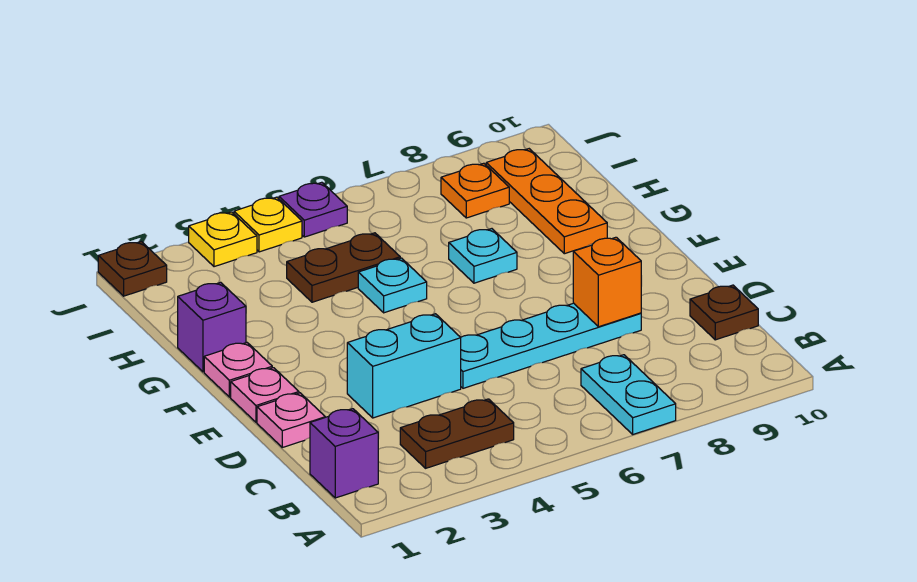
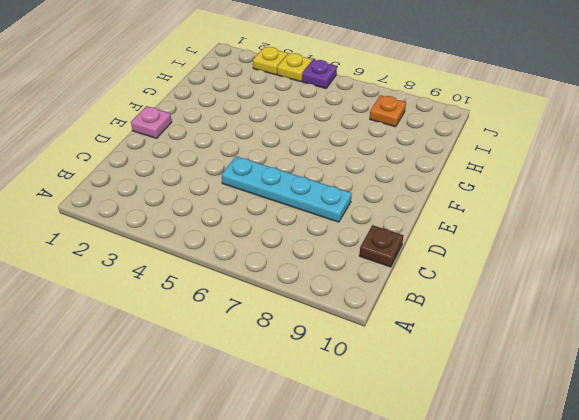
none -> cyan 1x2 plate [581,355,676,434]
none -> purple 1x1 brick [310,409,378,498]
none -> brown 1x2 plate [400,399,514,468]

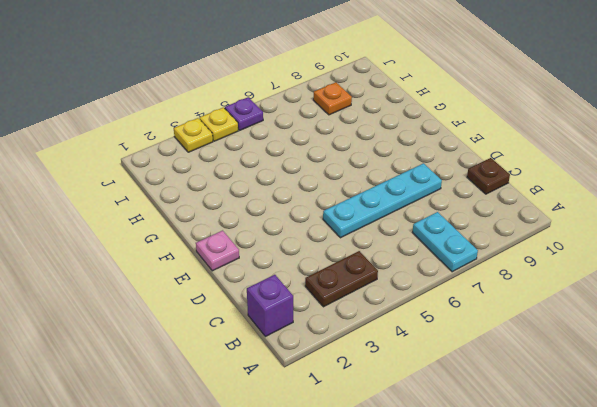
none -> pink 1x1 plate [257,393,325,447]
none -> cyan 1x2 brick [347,314,461,418]
none -> pink 1x1 plate [204,343,272,397]

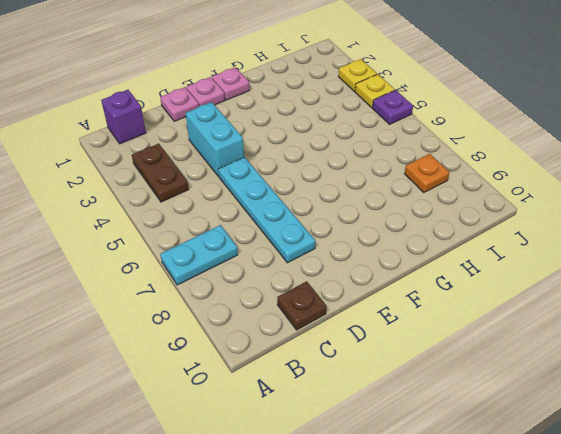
none -> purple 1x1 brick [178,282,246,372]
none -> cyan 1x1 plate [358,258,427,313]
none -> cyan 1x1 plate [449,229,517,283]

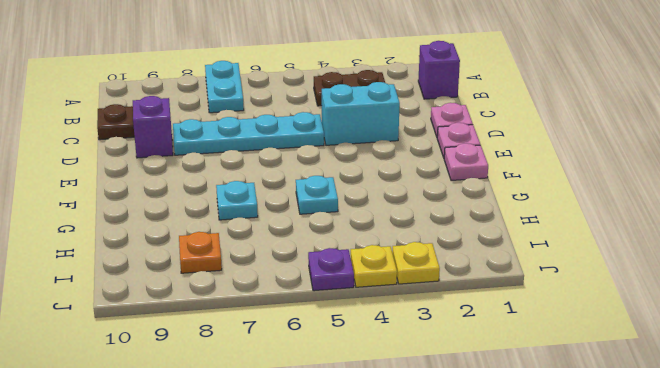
purple 1x1 brick [133,96,173,158] -> purple 1x1 brick moved to [178,282,246,372]
none -> orange 1x3 plate [486,149,607,254]
none -> brown 1x2 plate [287,233,400,302]
none -> brown 1x1 plate [98,241,167,296]

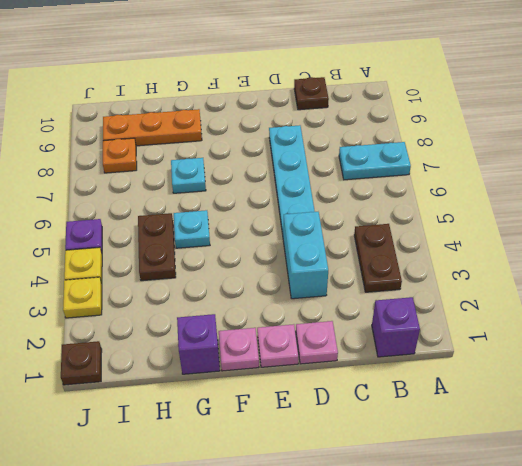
none -> orange 1x1 brick [573,237,641,327]

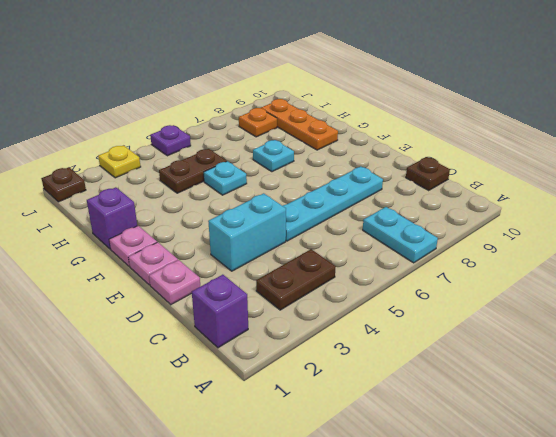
none -> yellow 1x1 plate [234,197,302,252]
none -> orange 1x1 brick [573,237,641,327]

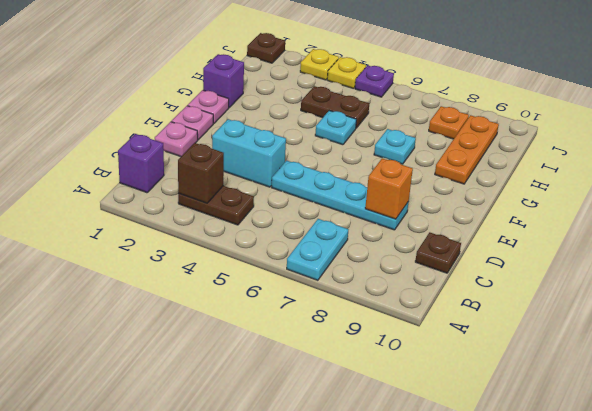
brown 1x1 brick [178,143,224,203] -> none

